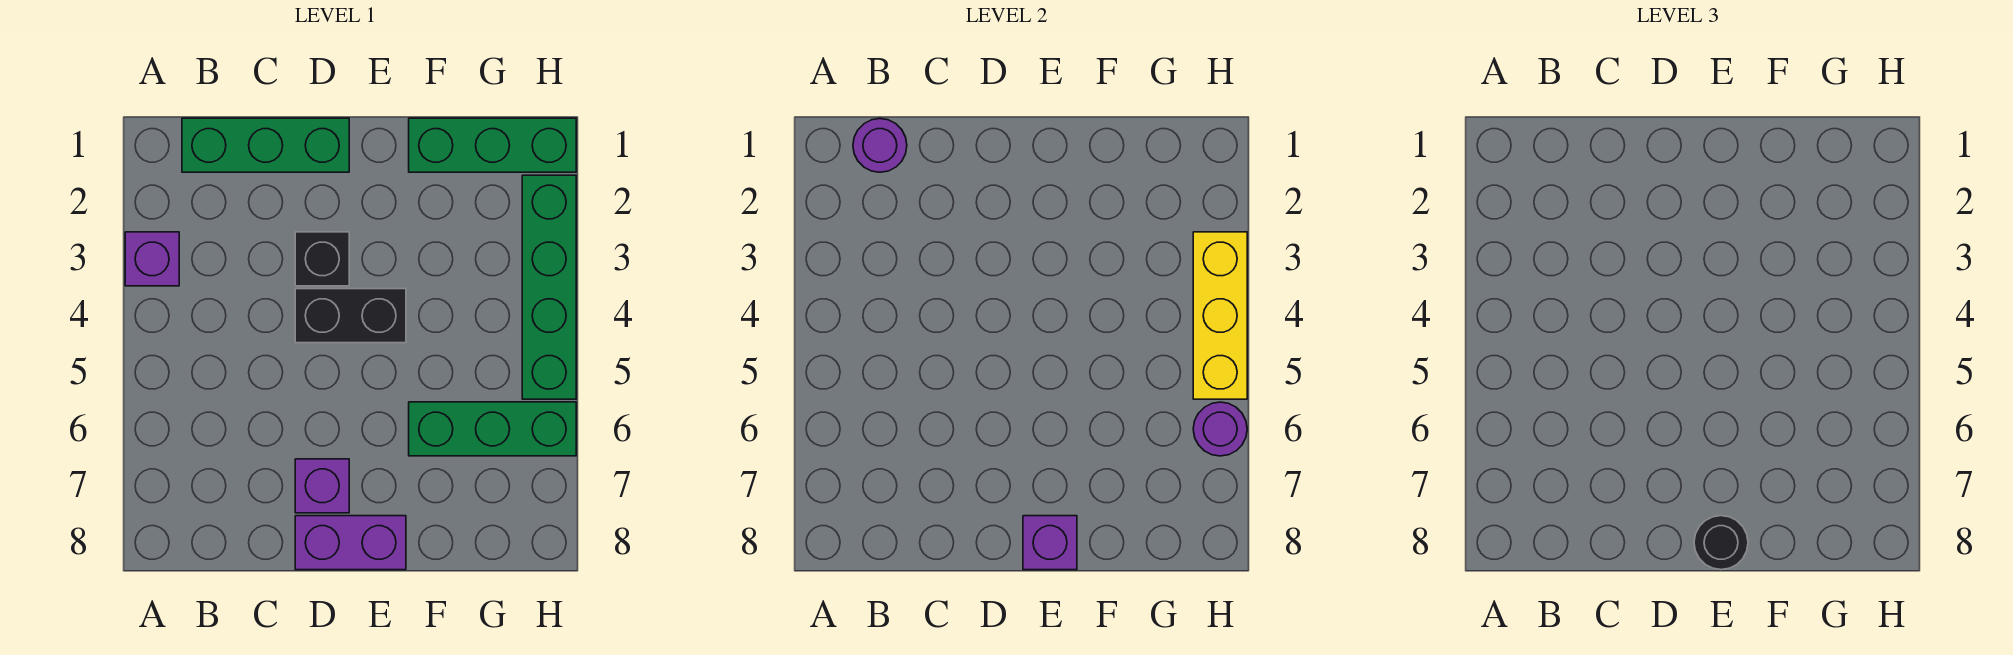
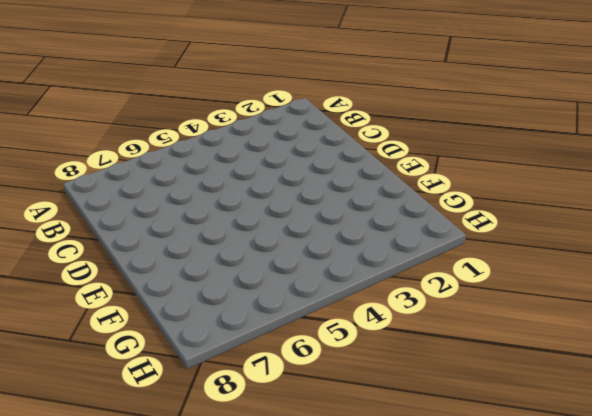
none -> purple 1x1 brick [125,232,179,286]
none -> green 1x3 brick [182,118,349,172]
none -> black 1x1 brick [295,232,349,286]

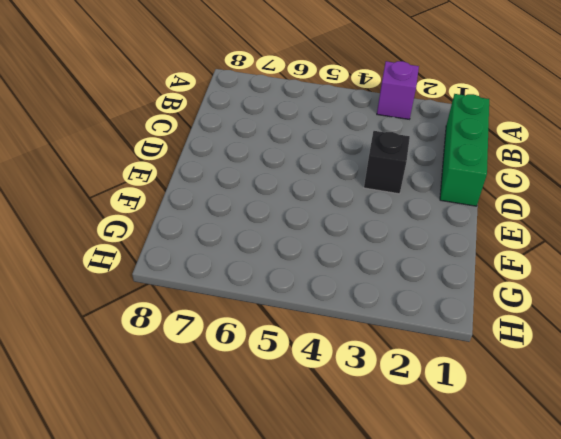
none -> black 1x2 brick [295,289,406,343]
none -> purple 1x1 brick [295,459,349,513]
none -> purple 1x2 brick [295,516,406,570]

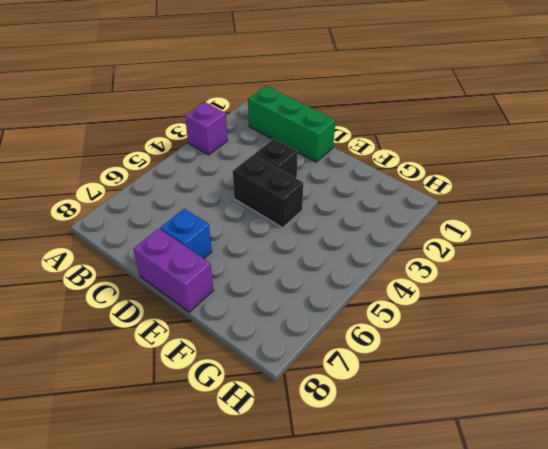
blue 1x1 brick [160,209,212,258] -> purple 1x1 brick [295,459,349,513]
none -> green 1x3 brick [409,118,576,172]
none -> green 1x3 brick [409,402,576,456]
none -> green 1x4 brick [522,175,576,399]

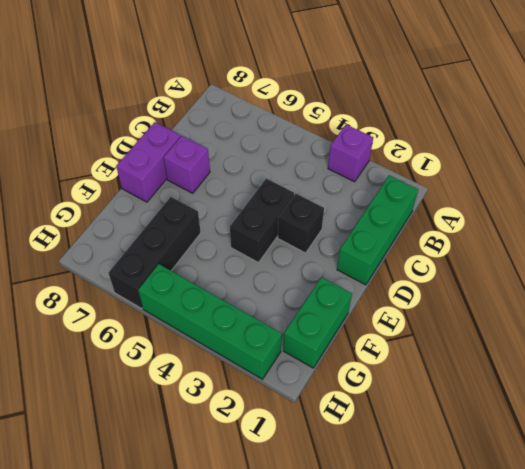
green 1x2 brick [283,277,352,368] -> green 1x3 brick [409,118,576,172]
black 1x3 brick [108,197,201,308] -> green 1x3 brick [409,402,576,456]
none -> purple 1x1 round brick [853,119,907,172]
none -> purple 1x1 brick [1023,516,1077,570]
none -> yellow 1x3 brick [1193,232,1247,399]

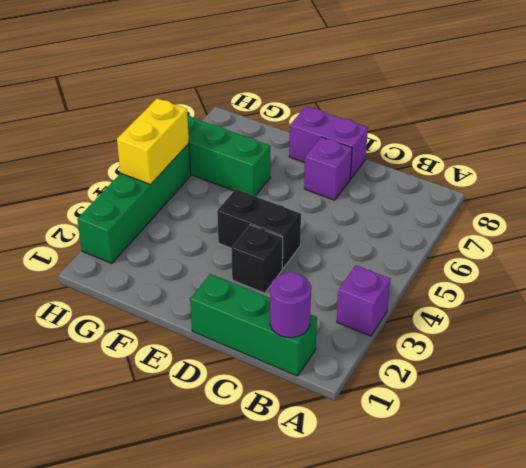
yellow 1x2 brick [117,98,189,185] -> yellow 1x3 brick [1193,232,1247,399]
none -> green 1x3 brick [409,118,576,172]
none -> purple 1x1 brick [1023,516,1077,570]
none -> purple 1x1 round brick [1193,402,1247,456]

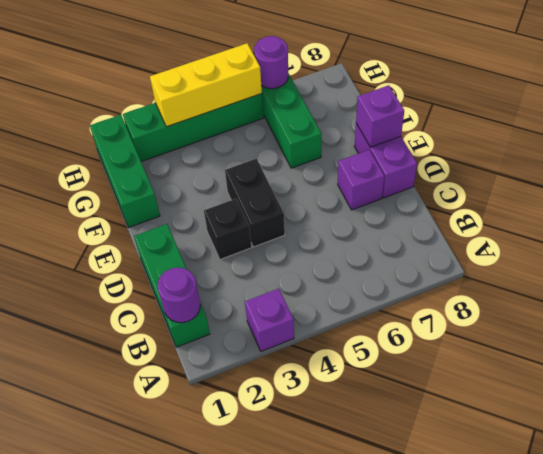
none -> black 1x1 round brick [1694,516,1748,570]

